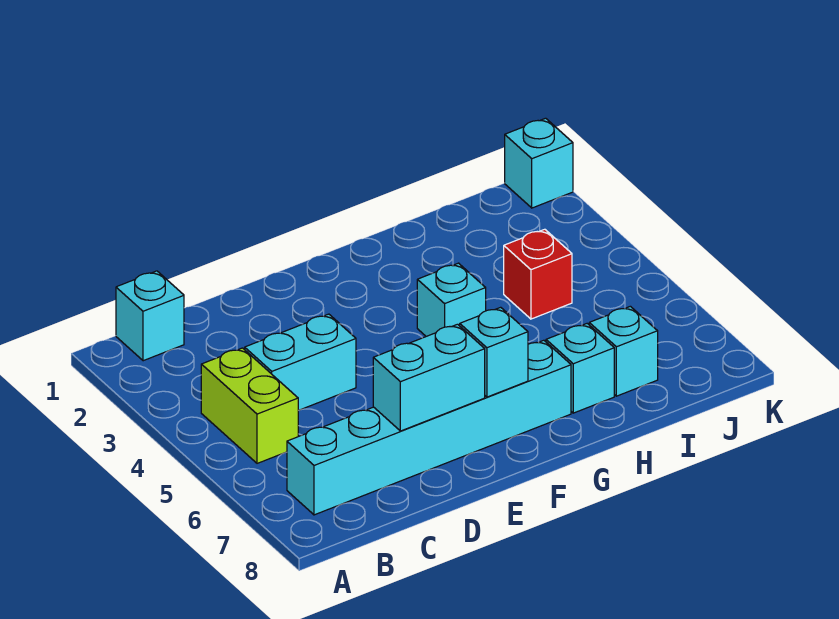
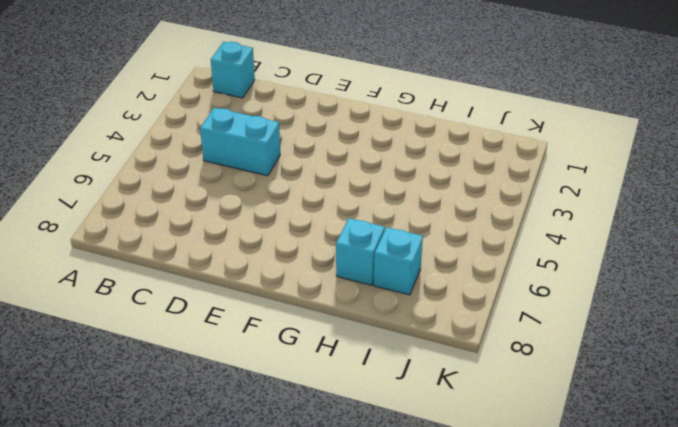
none -> lime 1x2 brick [201,348,298,463]
none -> cyan 1x6 brick [287,340,571,515]

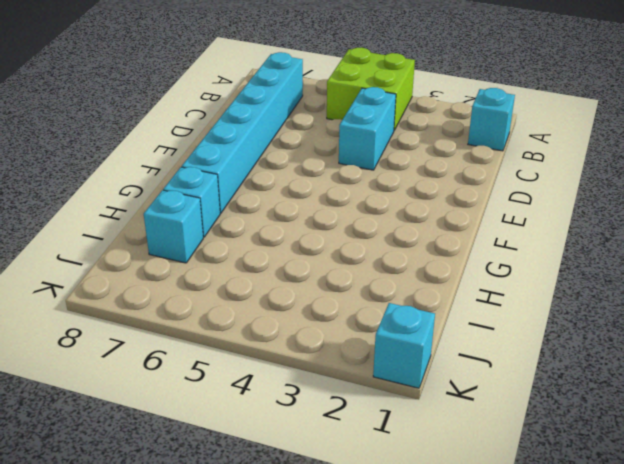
lime 2x2 brick [327,48,415,130] -> lime 1x2 brick [201,348,298,463]
none -> cyan 1x1 brick [417,263,486,336]
none -> red 1x1 brick [504,229,572,319]

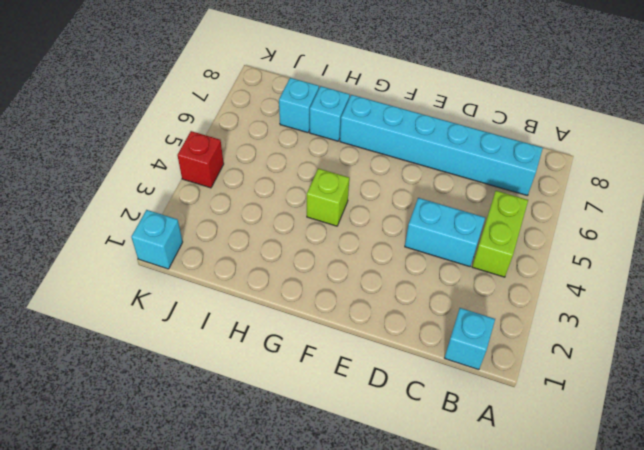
lime 1x1 brick [307,168,349,226] -> cyan 1x1 brick [417,263,486,336]
red 1x1 brick [177,131,224,188] -> red 1x1 brick moved to [504,229,572,319]
none -> cyan 1x2 brick [373,324,485,431]
none -> cyan 1x1 brick [460,307,528,397]

